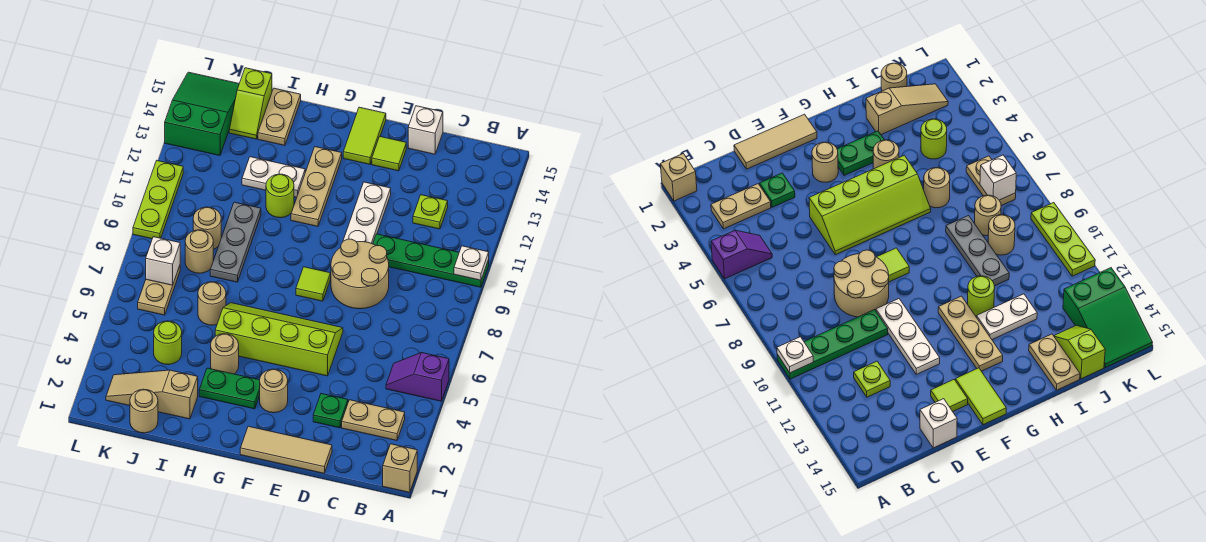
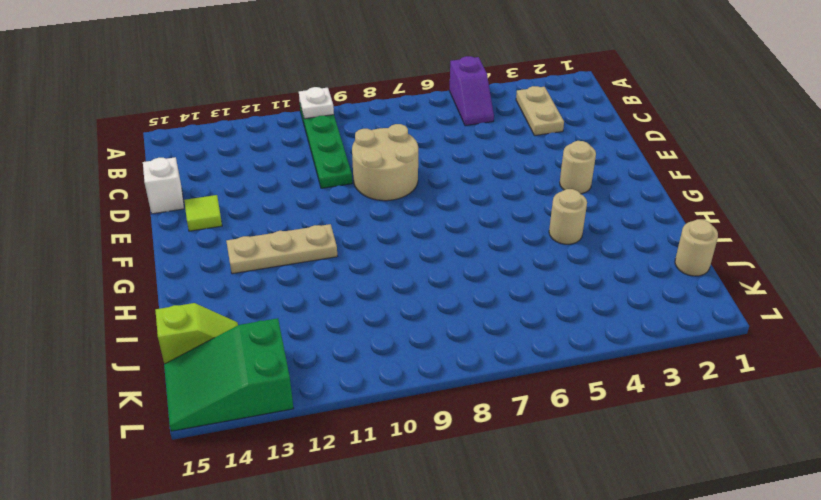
none -> tan 1x1 brick [383,444,417,492]
none -> lime 1x1 plate [413,195,448,229]
none -> tan 1x3 tile [240,426,332,473]
none -> green 1x1 plate [313,394,348,428]

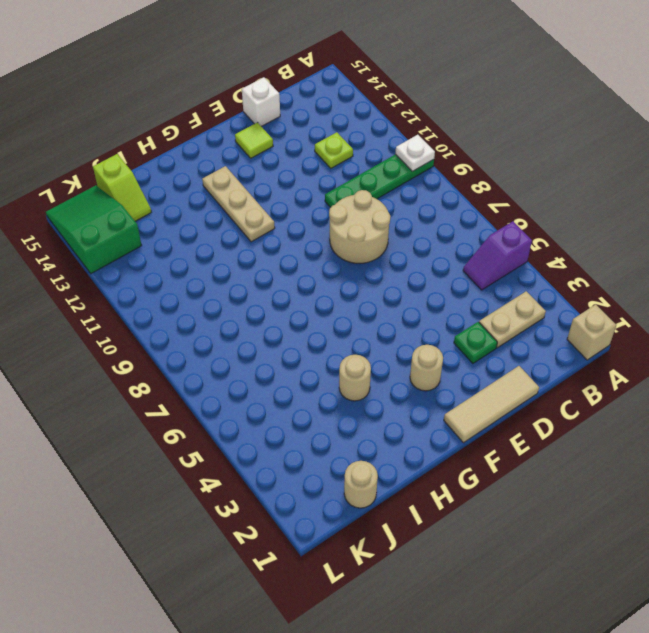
none -> lime 2x4 slope [215,303,343,376]
none -> white 1x3 plate [343,182,391,244]
none -> lime 1x1 tile [296,267,331,301]
none -> lime 1x2 tile [343,107,386,164]

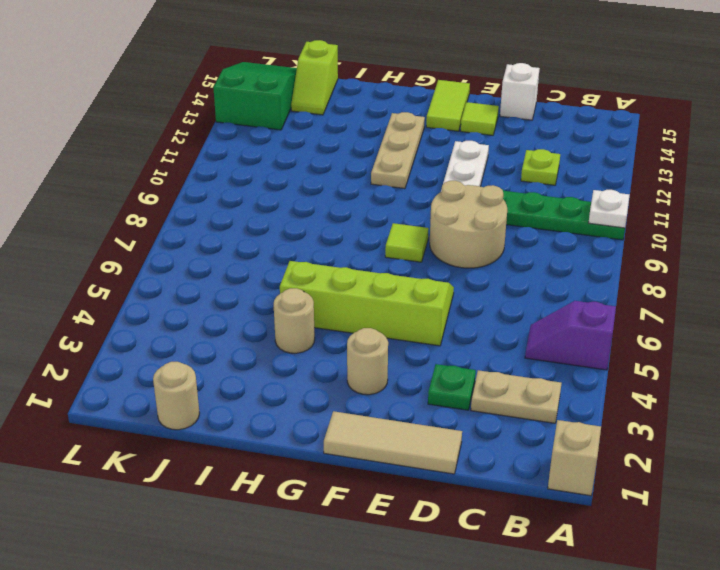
none -> green 1x2 plate [199,368,260,409]
none -> lime 1x1 round brick [266,174,294,218]
none -> white 1x2 plate [242,157,305,197]
none -> tan 1x3 slope [106,370,198,419]

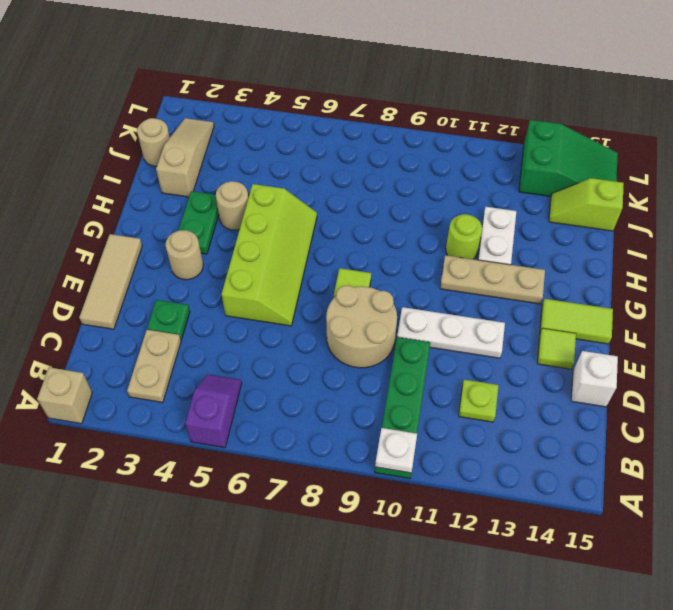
none -> tan 1x1 round brick [198,282,226,325]
none -> grey 1x3 plate [210,202,261,282]
none -> tan 1x2 plate [258,88,301,145]
none -> lime 1x1 round brick [154,321,182,365]

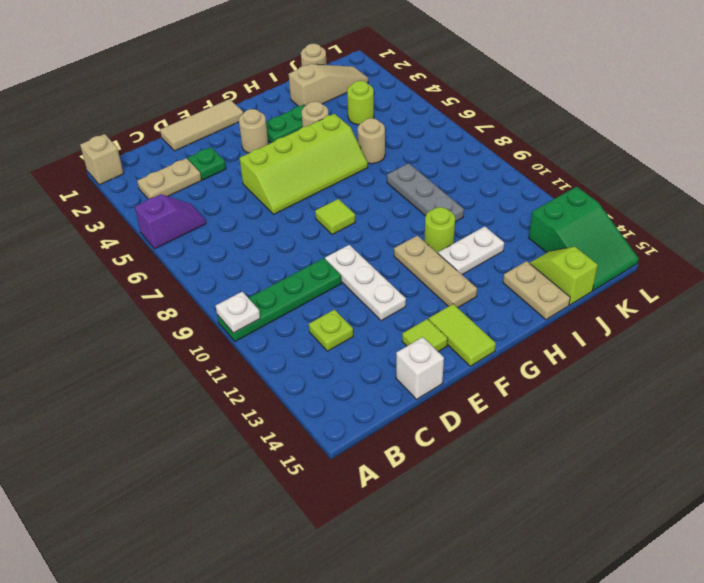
none -> tan 2x2 round brick [331,239,389,309]
none -> tan 1x1 round brick [185,230,213,273]
none -> tan 1x1 round brick [193,207,221,249]
none -> tan 1x2 plate [138,266,180,315]

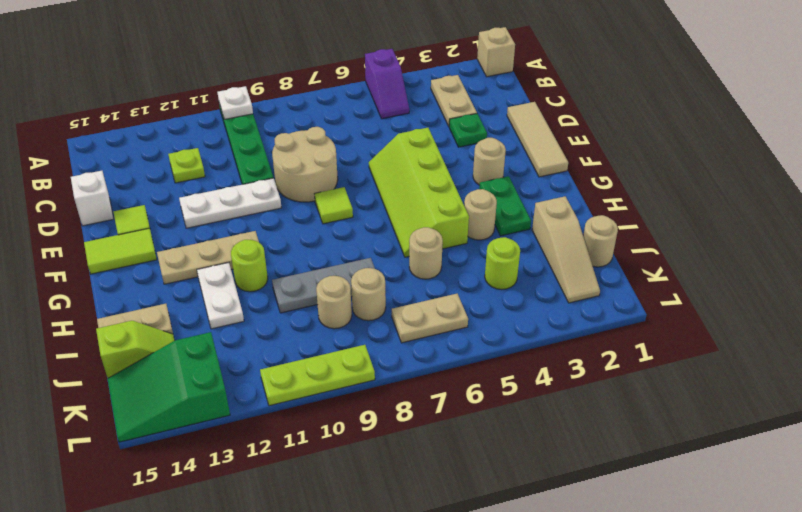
none -> white 1x1 brick [146,237,180,285]

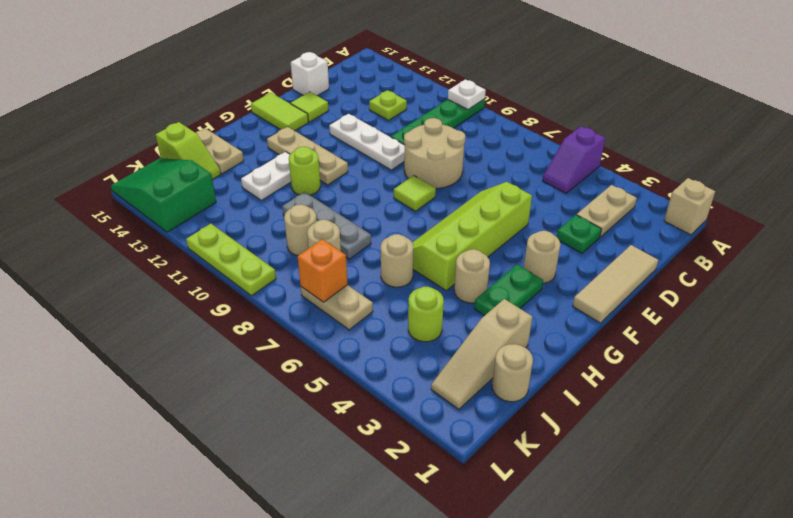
orange 1x1 brick [298,239,348,302] -> white 1x1 brick [146,237,180,285]

